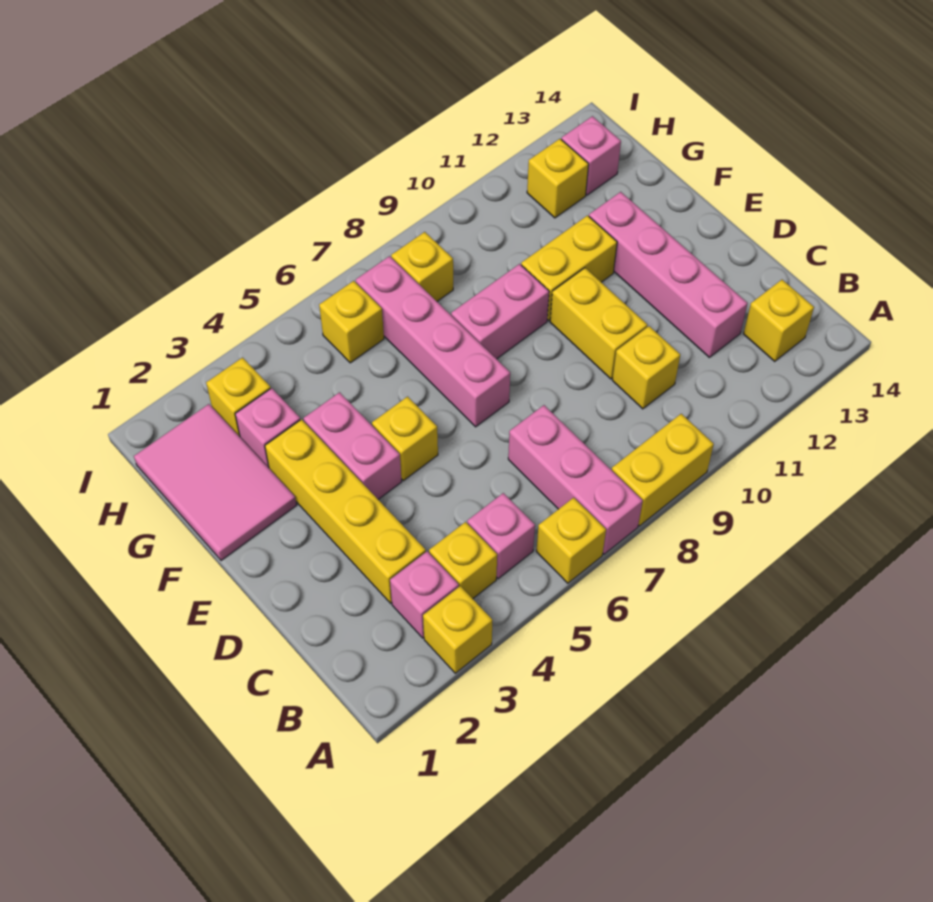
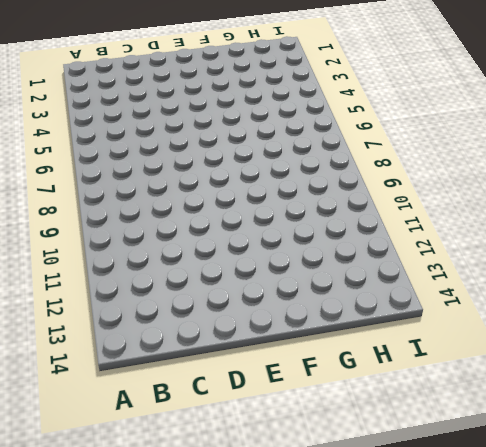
none -> yellow 1x1 brick [423,586,492,673]
none -> yellow 1x1 brick [536,498,606,583]
none -> pink 1x3 brick [508,405,643,554]

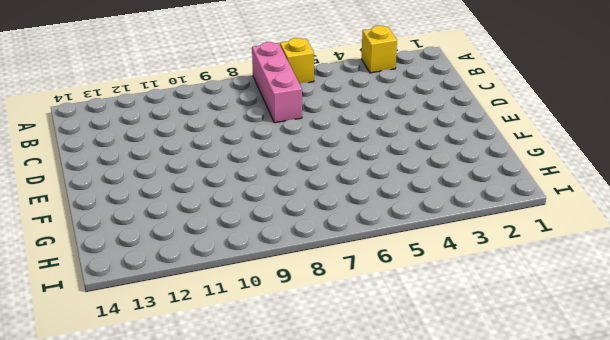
none -> yellow 1x2 brick [612,414,714,526]
none -> pink 1x1 brick [390,551,459,638]
none -> yellow 1x1 brick [429,522,497,599]

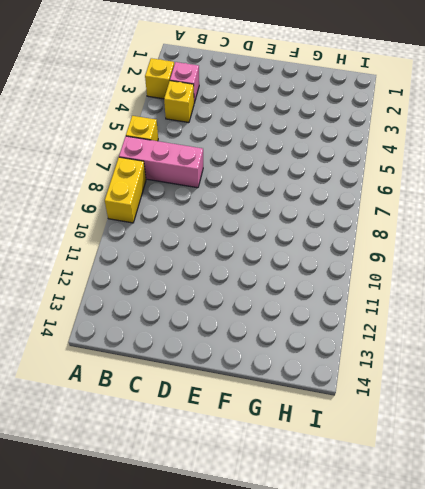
none -> pink 1x1 brick [467,493,535,579]
none -> yellow 1x1 brick [744,280,814,361]
none -> yellow 1x4 brick [265,419,426,603]

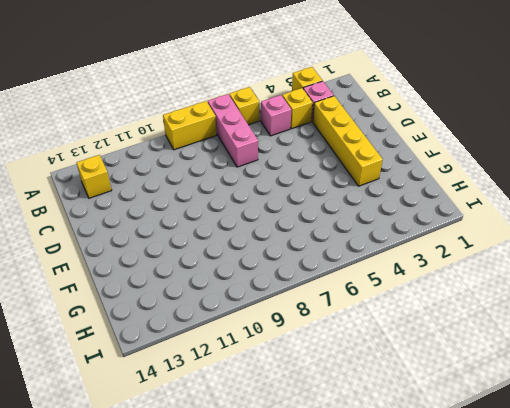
none -> yellow 1x1 brick [612,326,680,409]
none -> pink 1x4 brick [589,192,748,357]
none -> yellow 1x2 brick [550,268,647,379]

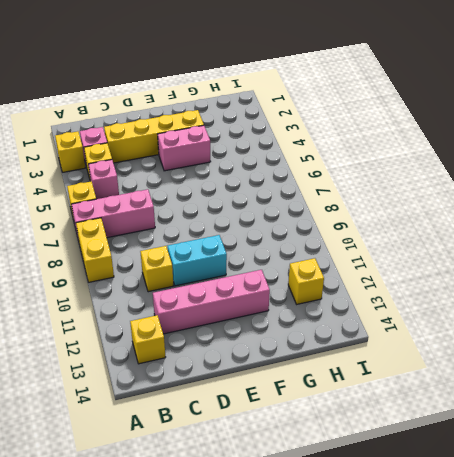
cyan 1x2 brick [168,235,227,286] -> yellow 1x2 brick [550,268,647,379]
none -> yellow 1x1 brick [372,397,438,481]
none -> pink 1x4 brick [356,256,510,427]
none -> pink 2x3 tile [134,404,297,561]

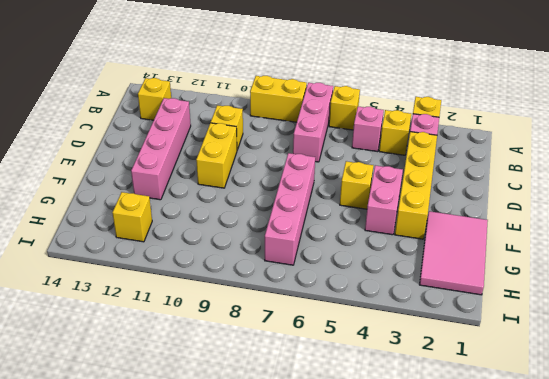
none -> pink 1x2 brick [451,264,549,359]
none -> yellow 1x2 brick [521,215,617,321]
none -> pink 1x1 brick [235,388,300,468]

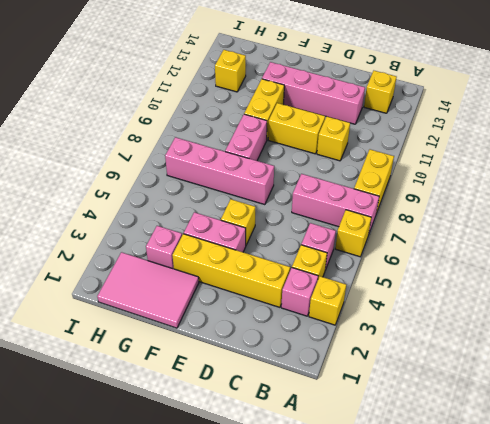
none -> yellow 1x1 brick [206,358,271,437]
none -> yellow 1x1 brick [319,281,384,363]
none -> yellow 1x1 brick [391,232,453,301]

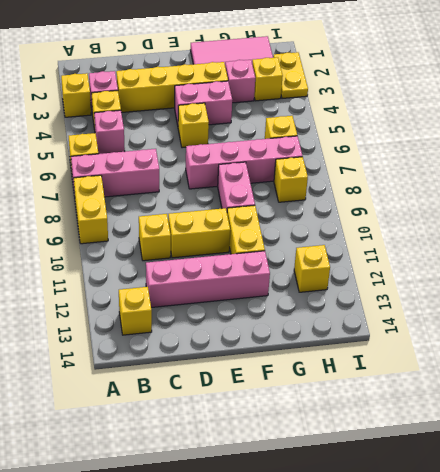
yellow 1x2 plate [273,52,308,98] -> none
none -> pink 1x1 brick [561,116,621,195]

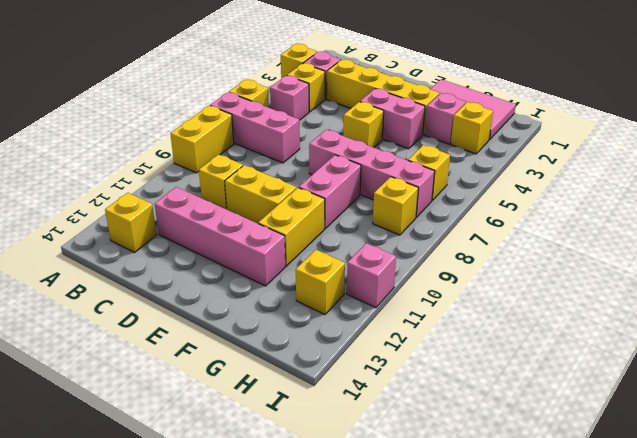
pink 1x1 brick [347,243,396,308] -> pink 1x1 brick moved to [561,116,621,195]

